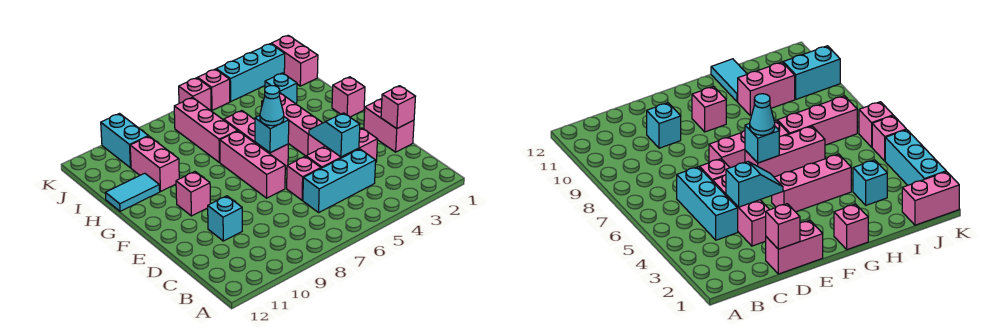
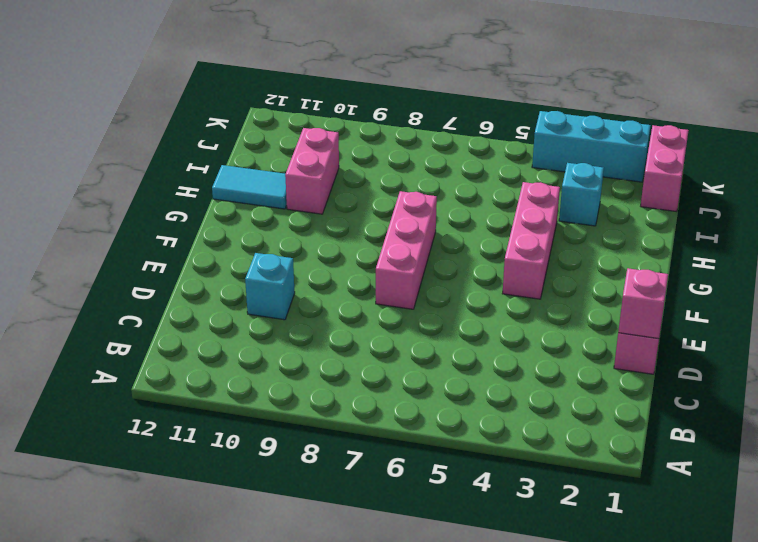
none -> cyan 1x3 brick [303,149,376,212]
none -> pink 1x3 brick [306,128,377,168]
none -> pink 1x1 brick [287,156,321,200]

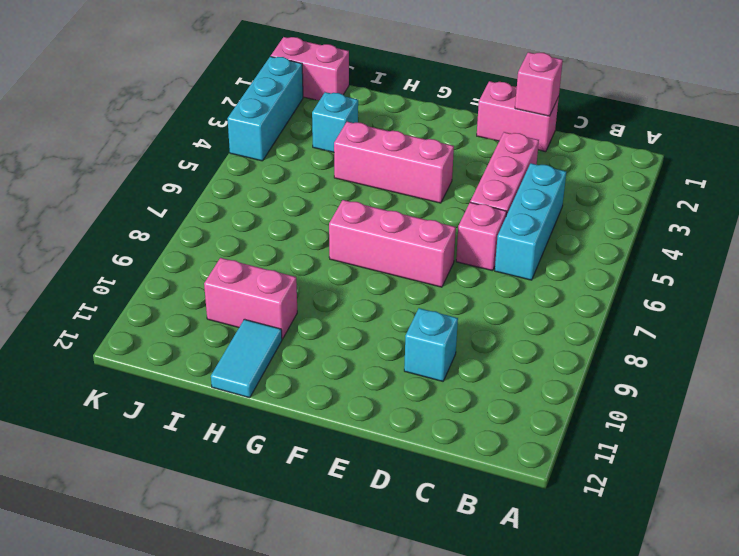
none -> pink 1x3 brick [224,111,288,169]
none -> pink 1x1 brick [176,172,210,216]
none -> pink 1x1 brick [332,77,365,117]

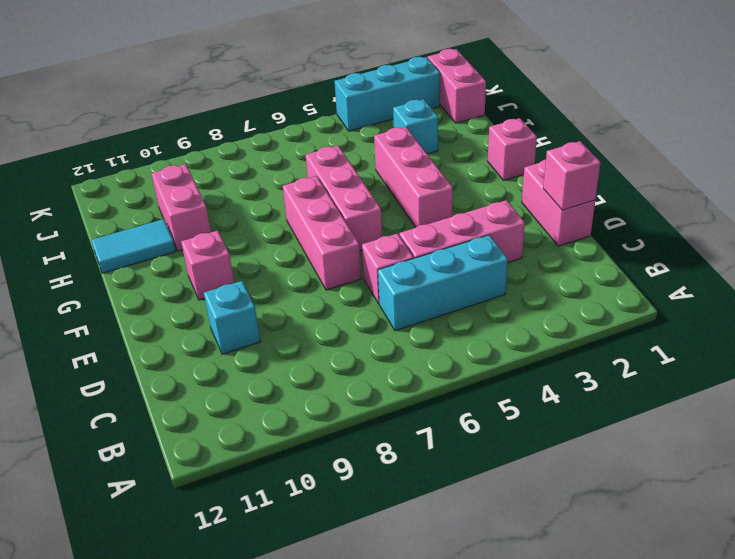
none -> pink 1x3 brick [174,97,237,163]
none -> cyan 1x2 brick [101,114,148,168]
none -> pink 1x1 brick [198,69,230,110]

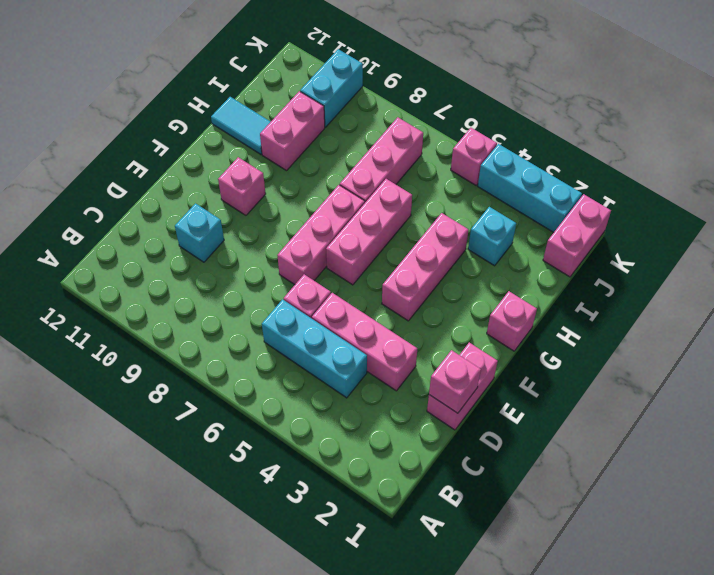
none -> pink 1x1 brick [179,78,211,111]
none -> cyan 1x2 slope [309,113,360,157]
none -> cyan 1x1 brick [255,116,289,153]

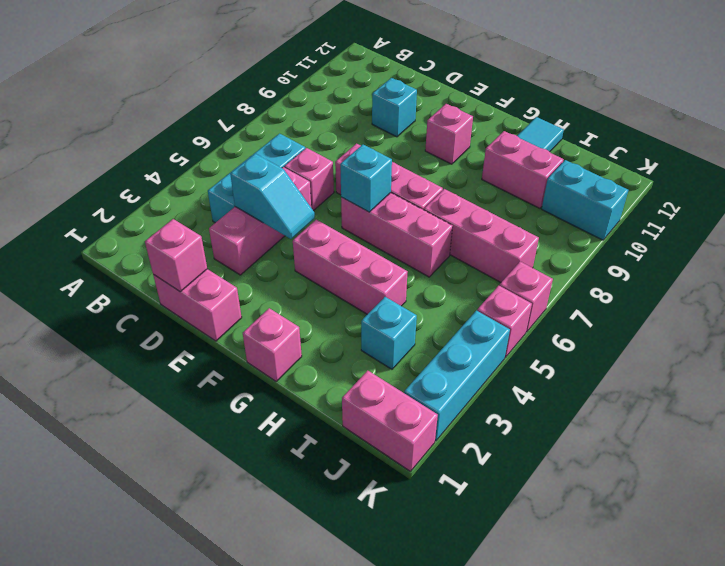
none -> cyan 1x1 cone [260,86,284,126]

